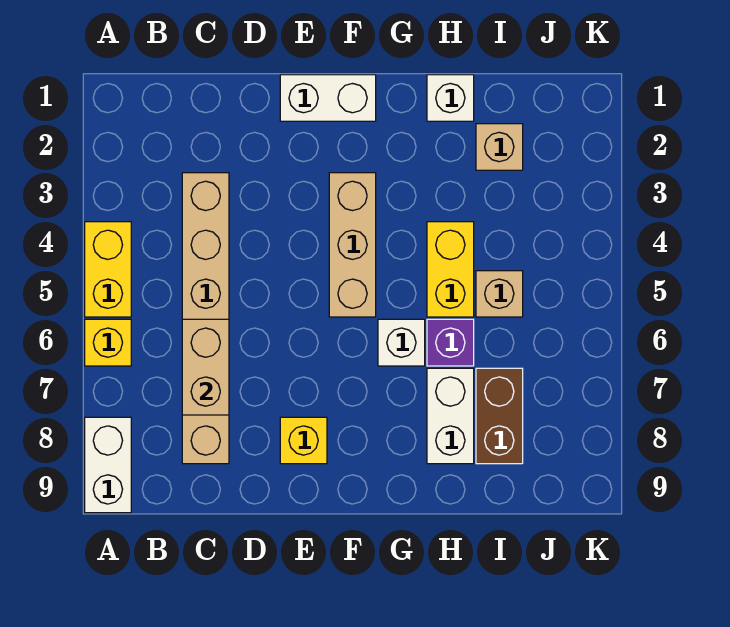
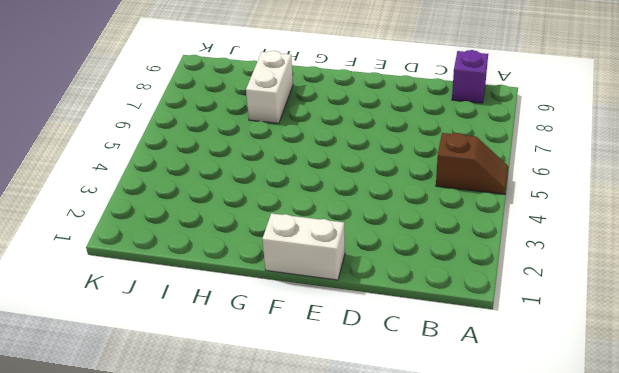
brown 1x2 slope [436,133,508,194] -> yellow 1x2 brick [85,222,131,317]
purple 1x1 brick [452,50,488,103] -> purple 1x1 brick moved to [427,319,474,366]
none -> yellow 1x1 brick [85,319,131,366]
none -> white 1x2 brick [85,417,131,513]
none -> tan 1x6 brick [182,173,229,464]

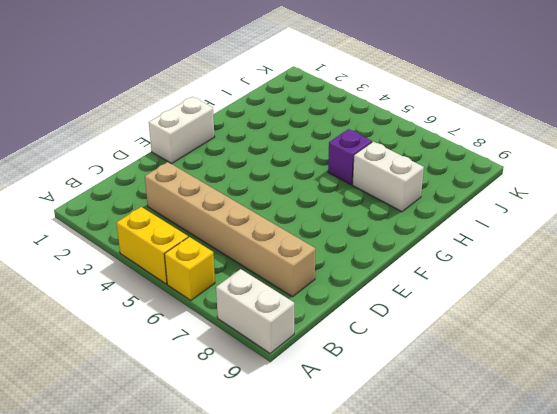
none -> yellow 1x1 brick [280,417,327,464]
none -> tan 1x3 brick [329,173,376,317]
none -> white 1x1 brick [378,319,425,366]

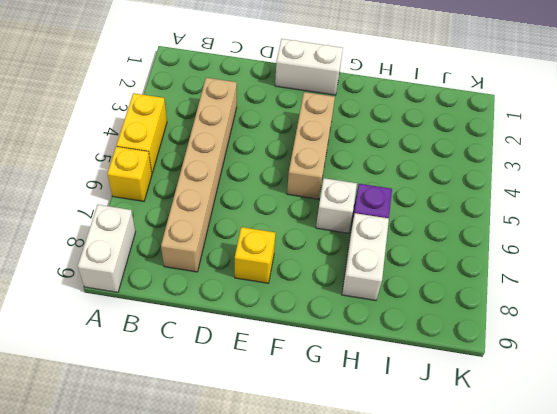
none -> white 1x1 brick [427,75,474,121]
none -> yellow 1x2 brick [427,222,474,317]
none -> tan 1x1 brick [476,124,523,170]

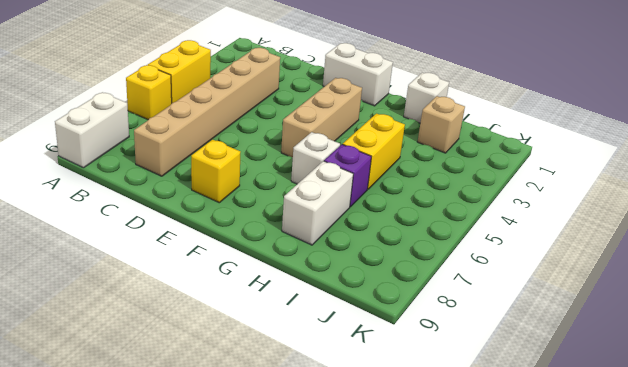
none -> tan 1x1 brick [476,271,523,317]
none -> brown 1x2 brick [476,368,523,464]
none -> tan 1x2 brick [182,319,229,415]

